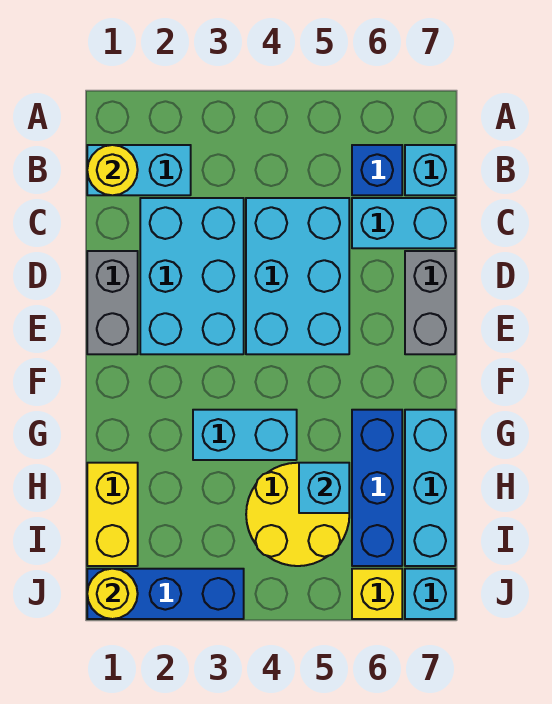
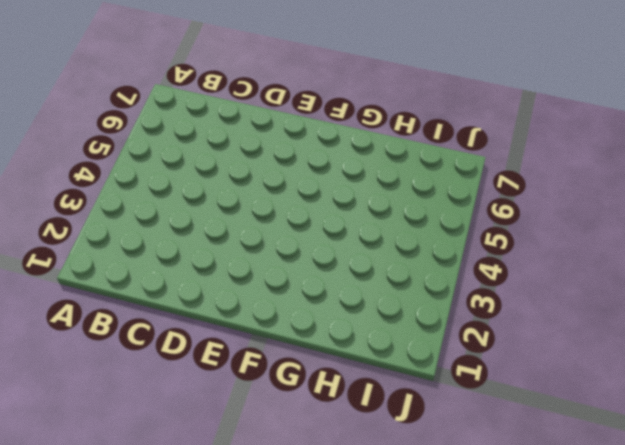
none -> cyan 1x2 brick [87,145,191,195]
none -> blue 1x1 brick [352,145,402,195]
none -> cyan 1x1 brick [405,145,455,195]

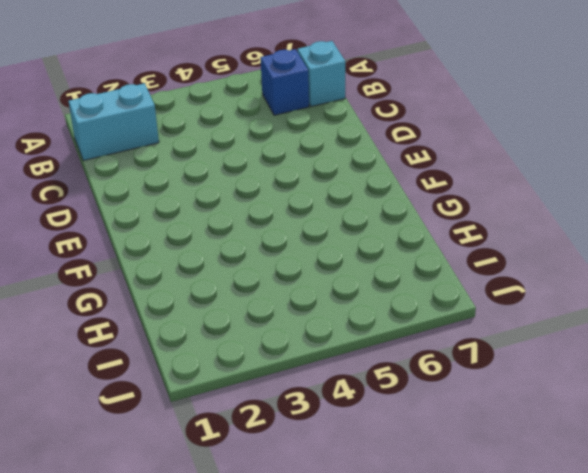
none -> cyan 2x3 brick [140,198,244,354]
none -> cyan 2x3 brick [246,198,349,354]
none -> cyan 1x2 brick [352,198,455,248]

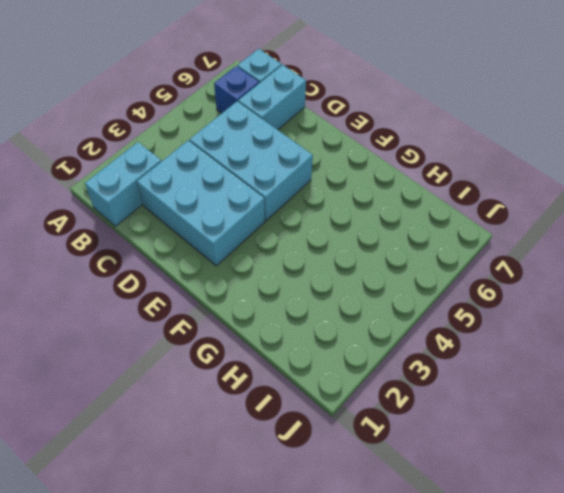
none -> grey 1x2 brick [87,251,138,354]
none -> grey 1x2 brick [405,251,455,354]
none -> cyan 1x2 brick [193,410,297,460]

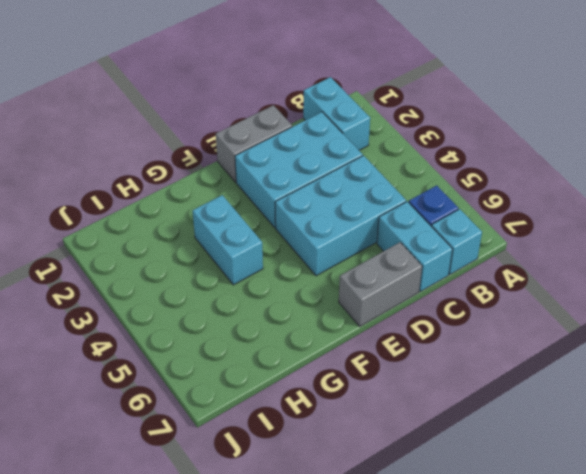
none -> blue 1x3 brick [352,410,402,566]
none -> cyan 1x3 brick [405,410,455,566]
none -> yellow 1x2 brick [87,463,138,566]

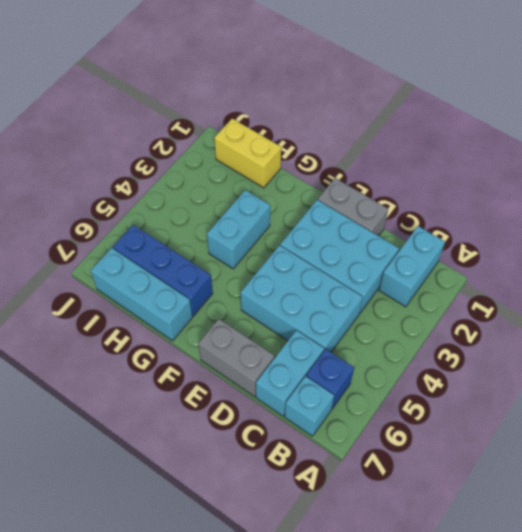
none -> yellow 2x2 round brick [246,463,349,566]
none -> blue 1x3 brick [87,569,244,619]
none -> yellow 1x1 brick [352,569,402,619]

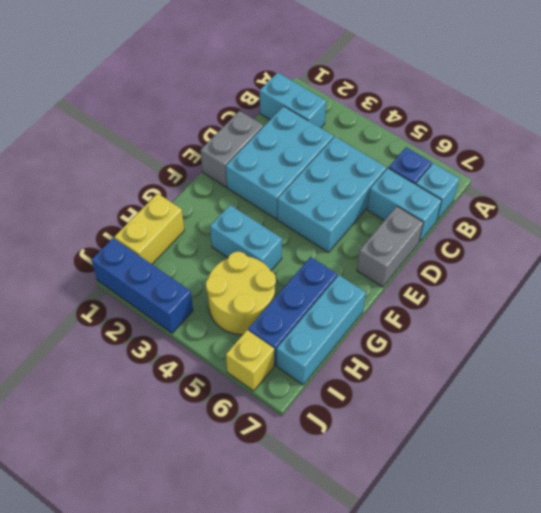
none -> cyan 1x1 brick [405,569,455,619]
none -> yellow 1x1 round brick [87,145,138,195]
none -> cyan 1x1 brick [299,463,349,513]

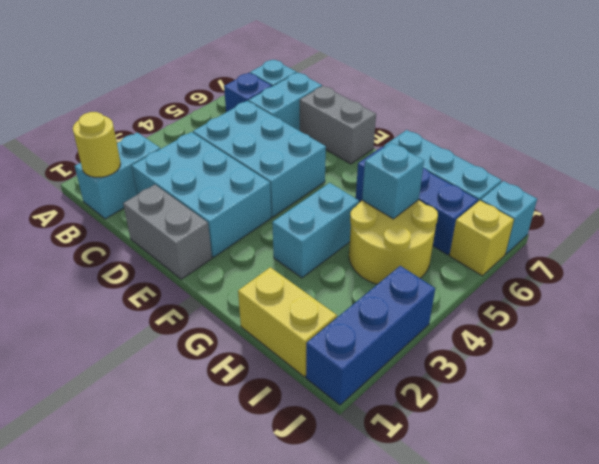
none -> yellow 1x1 round brick [87,569,138,619]

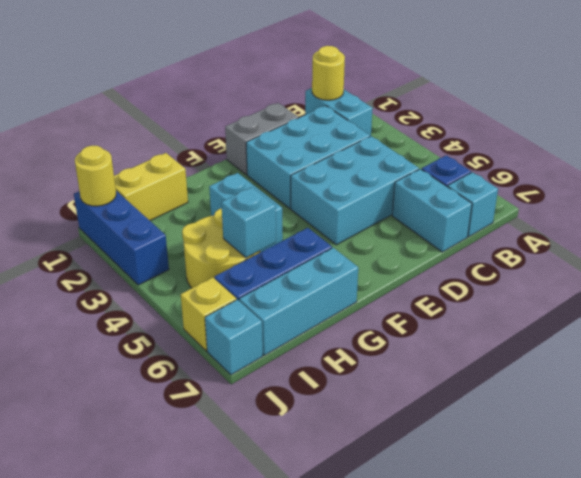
none -> grey 1x2 brick [405,251,455,354]

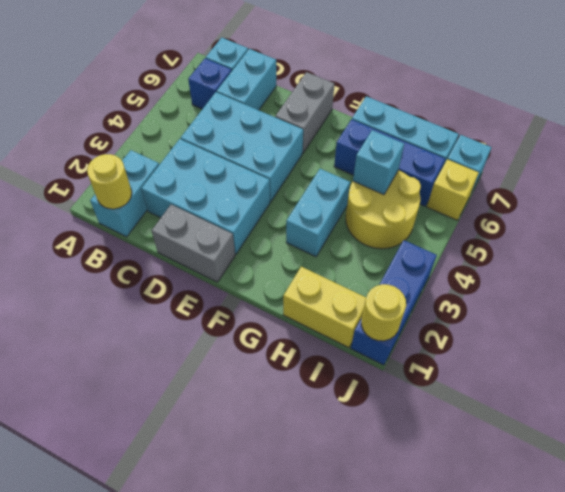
grey 1x2 brick [275,72,334,153] -> grey 1x2 brick turned to [405,251,455,354]

